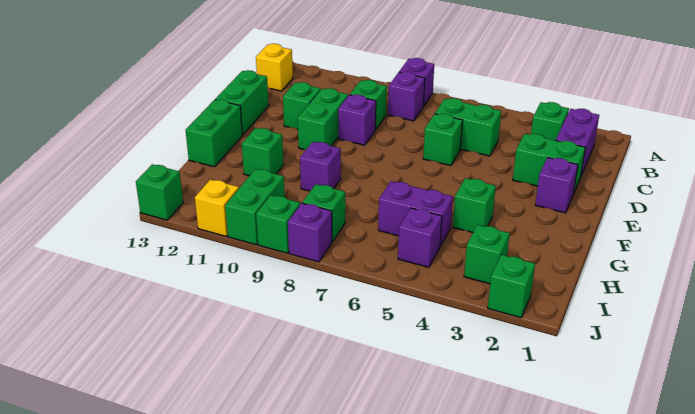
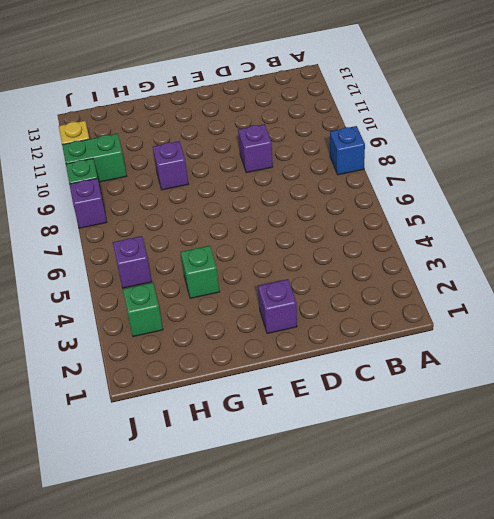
blue 1x1 brick [330,126,365,175] -> purple 1x1 brick [399,58,434,106]
none -> purple 1x2 brick [556,109,599,175]
none -> green 1x1 brick [531,102,569,140]
none -> purple 1x1 brick [388,72,425,121]

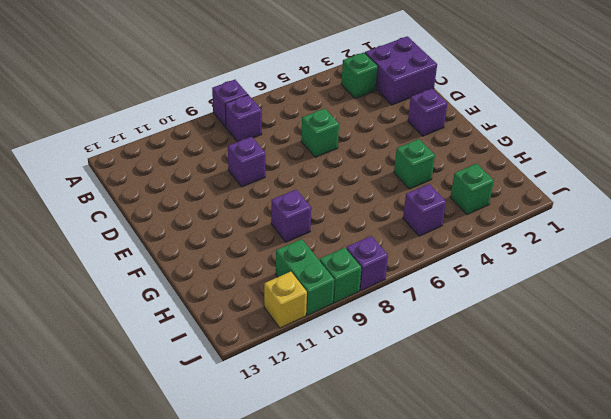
purple 2x2 brick [365,36,437,105] -> purple 1x2 brick [556,109,599,175]
none -> yellow 1x1 brick [256,44,293,91]
none -> green 1x2 brick [435,98,501,156]
none -> green 1x1 brick [350,80,387,130]

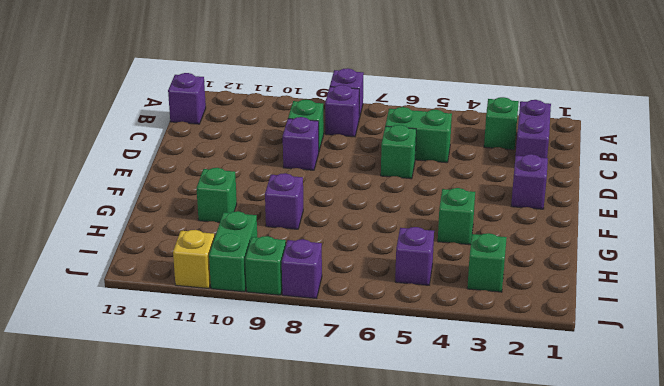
purple 1x1 brick [168,73,206,124] -> yellow 1x1 brick [256,44,293,91]
none -> green 1x2 brick [513,134,585,194]
none -> green 1x2 brick [298,88,348,150]
none -> green 1x1 brick [283,82,321,129]

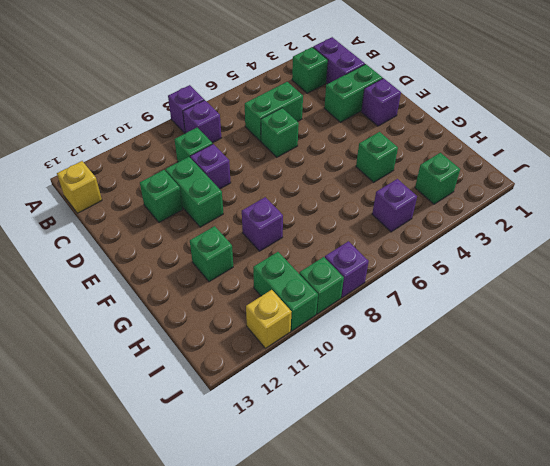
none -> green 1x2 brick [215,70,269,135]
none -> green 1x2 brick [186,99,242,167]
none -> purple 1x2 brick [378,181,453,246]

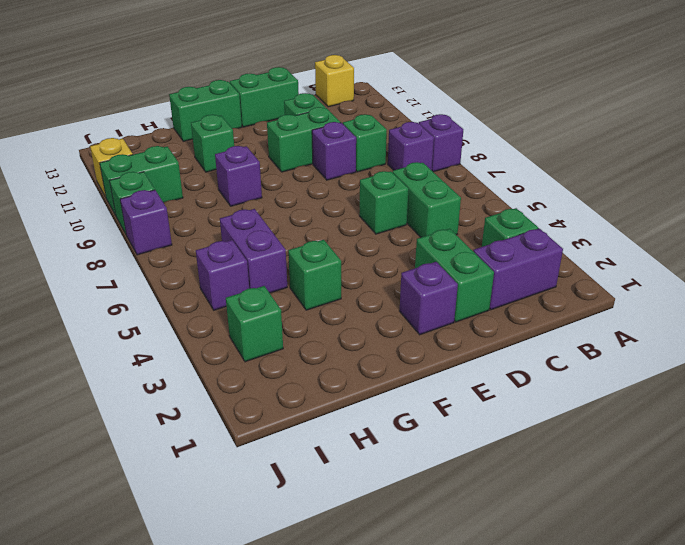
none -> green 1x1 brick [302,184,345,242]
none -> green 1x1 brick [488,255,535,318]
none -> green 1x1 brick [136,164,183,220]

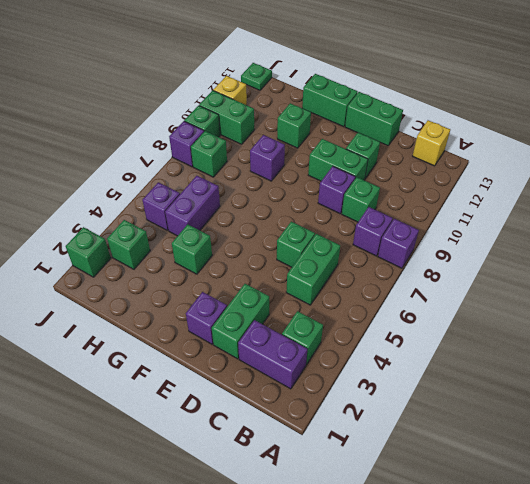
green 1x1 plate [241,63,272,90] -> green 1x1 brick [136,164,183,220]

